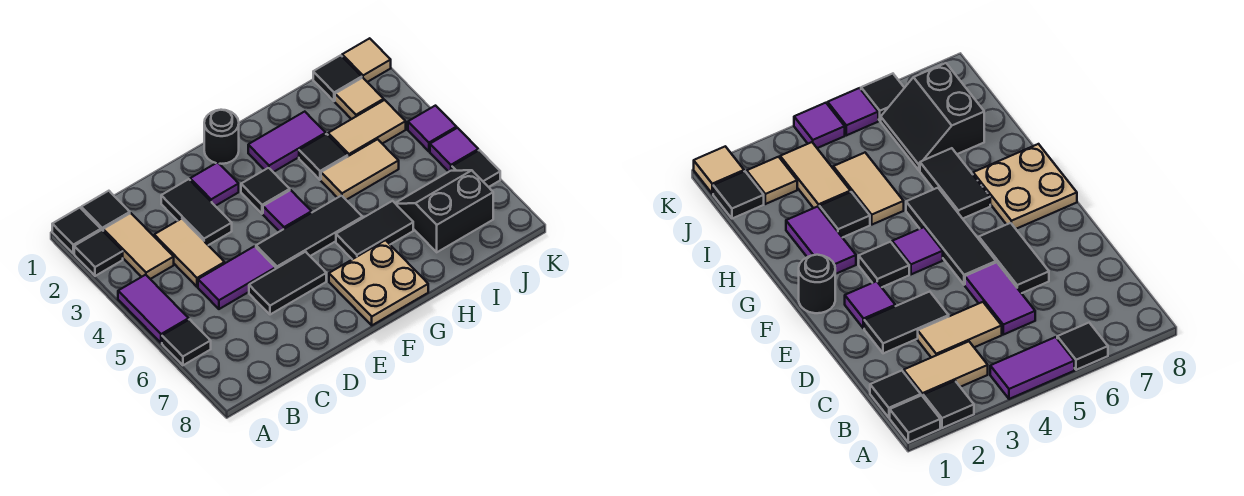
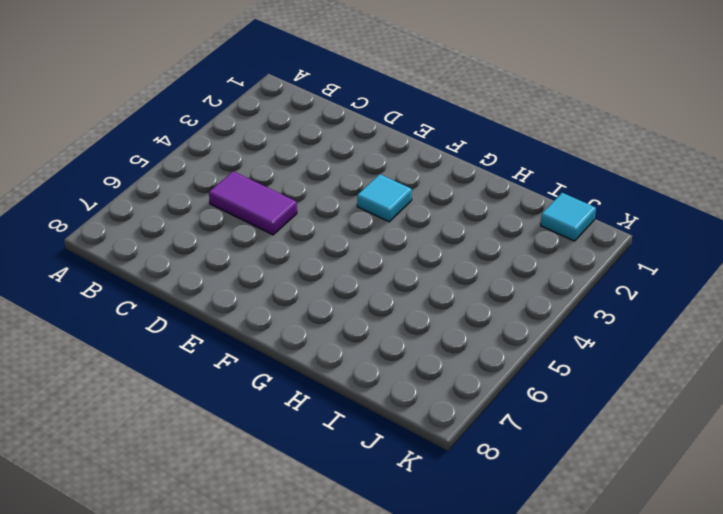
cyan 1x1 tile [357,174,412,222] -> black 1x1 tile [241,168,290,214]
cyan 1x1 tile [541,193,596,241] -> black 1x1 tile [313,55,362,101]
none -> black 1x1 tile [52,208,101,253]
none -> black 1x1 tile [74,230,123,276]
none -> purple 1x2 tile [118,275,189,343]

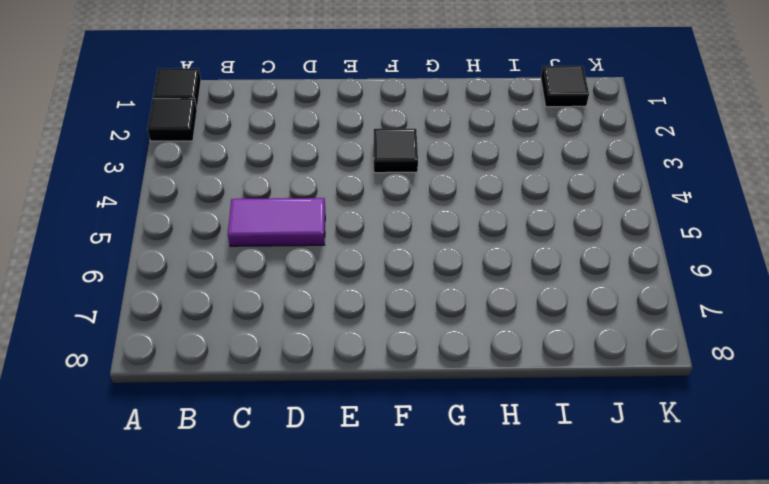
none -> purple 1x2 tile [118,275,189,343]
none -> black 1x1 tile [162,319,211,365]
none -> black 1x1 tile [81,191,130,230]

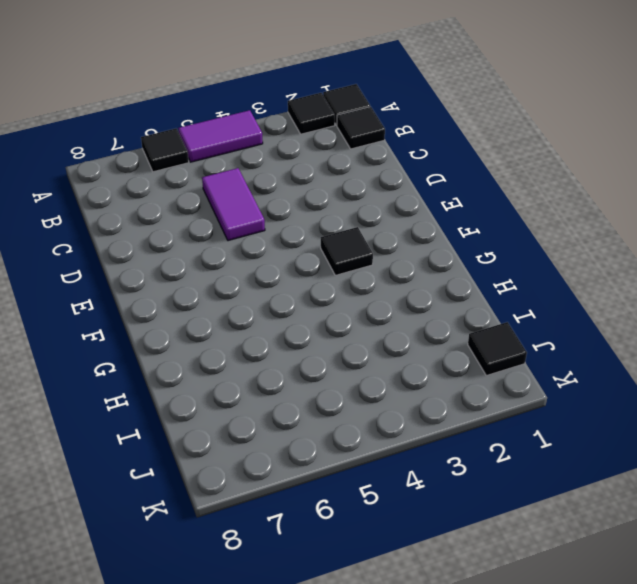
none -> tan 1x2 tile [103,213,174,279]
none -> tan 1x2 tile [154,219,225,287]
none -> black 1x2 tile [161,179,232,245]

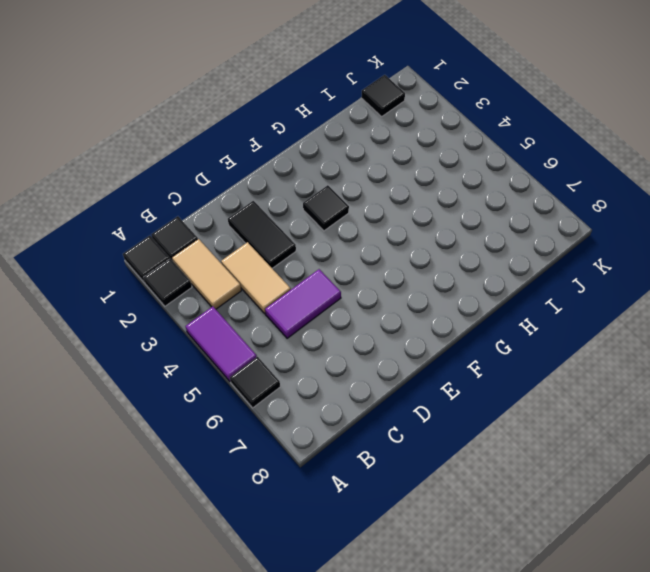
none -> black 1x2 tile [249,252,326,315]
none -> purple 1x1 tile [190,162,239,206]
none -> black 1x3 tile [256,196,363,269]

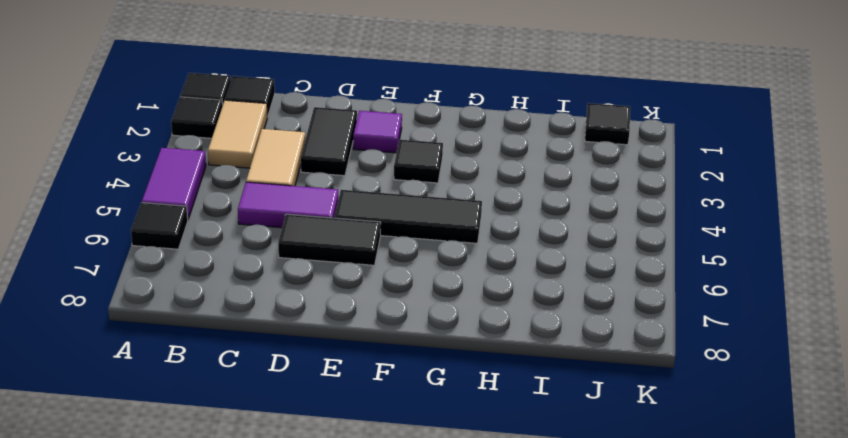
none -> black 1x1 round brick [204,110,239,164]
none -> purple 1x1 tile [263,190,312,232]
none -> tan 2x2 plate [329,240,428,325]

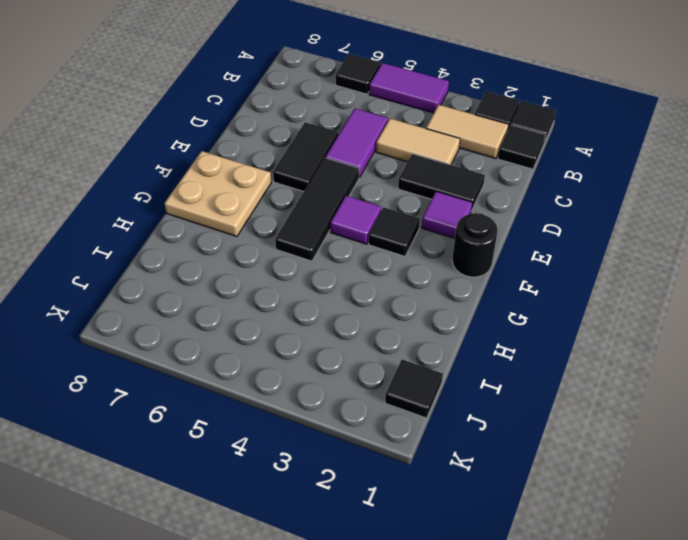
none -> purple 1x2 tile [248,112,326,172]
none -> black 1x2 tile [336,201,413,259]
none -> black 1x1 tile [299,134,348,180]

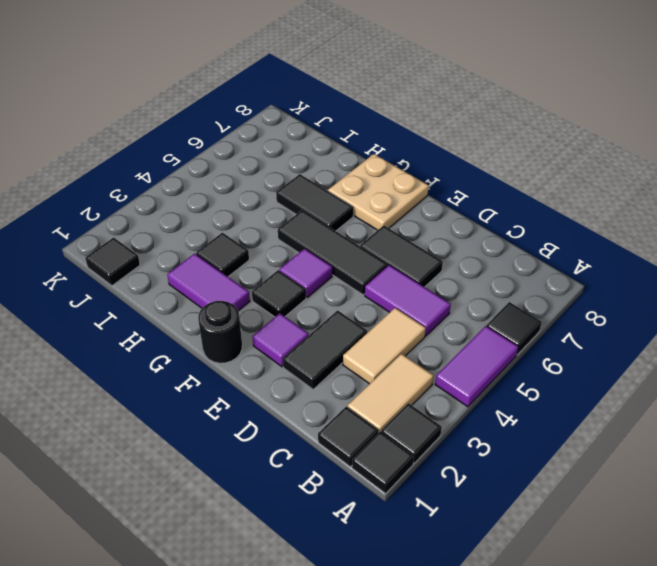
none -> tan 1x2 tile [321,139,399,200]
none -> tan 1x2 tile [328,100,406,156]
none -> black 2x2 slope [395,170,493,252]

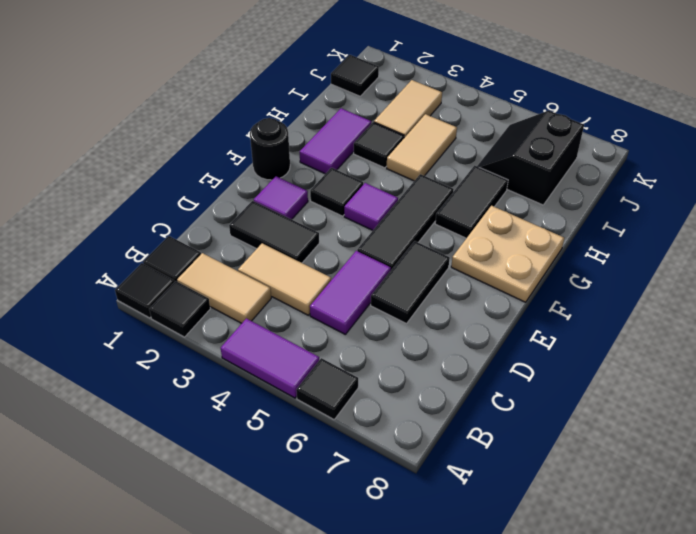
none -> tan 1x1 tile [335,78,384,119]
none -> tan 1x1 tile [342,38,391,82]
none -> purple 1x1 tile [408,106,457,151]

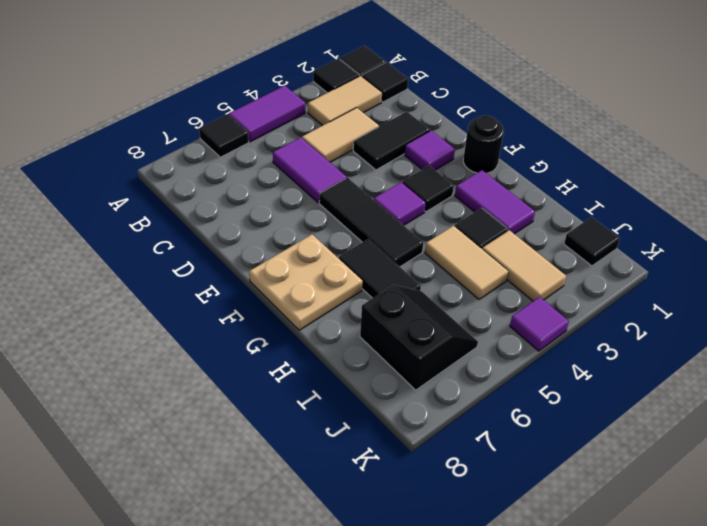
none -> black 1x2 tile [249,252,326,315]
none -> tan 1x1 tile [335,78,384,119]
none -> tan 1x1 tile [342,38,391,82]

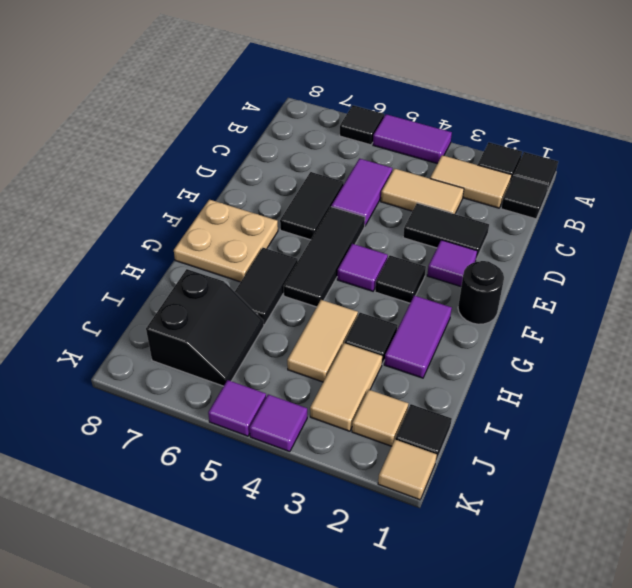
none -> black 1x1 tile [452,150,500,187]

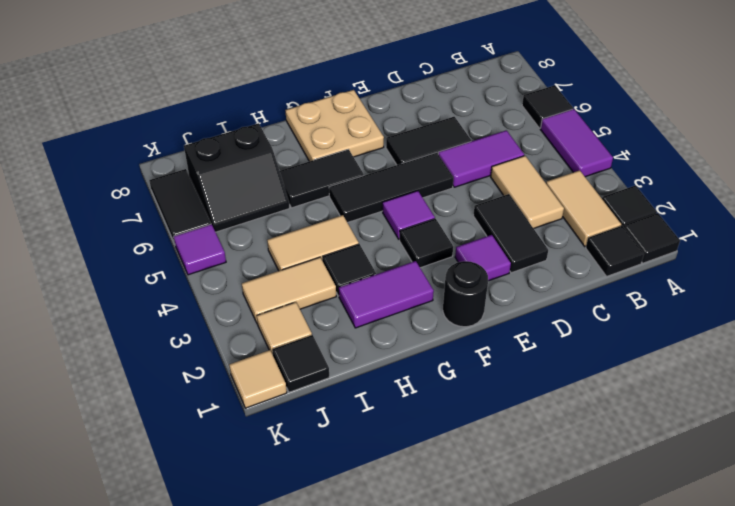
black 1x2 tile [149,169,211,244] -> black 1x1 tile [452,150,500,187]
none -> purple 1x1 tile [408,106,457,151]

